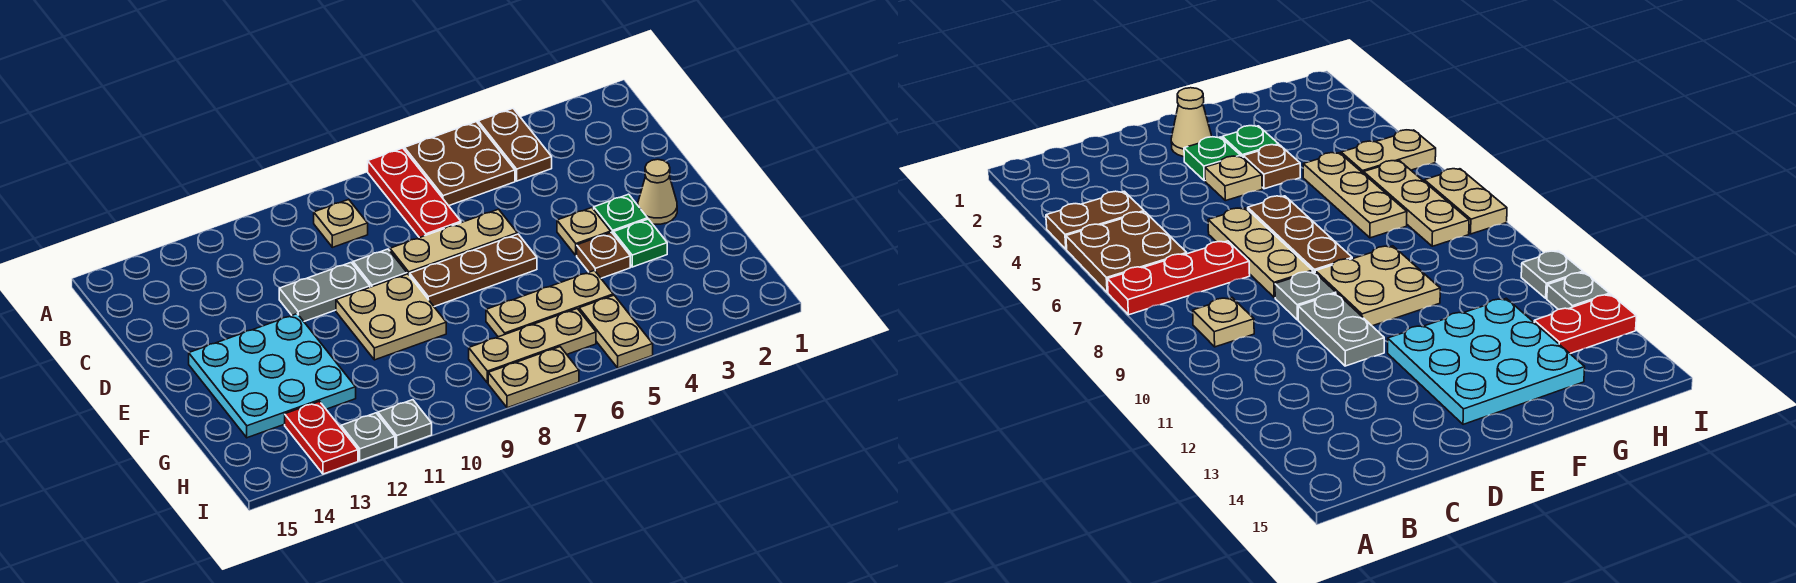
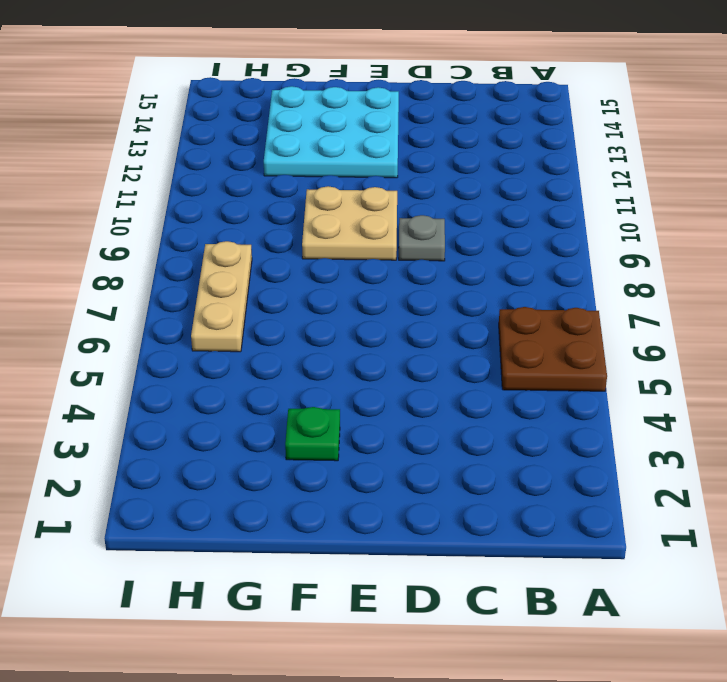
none -> brown 1x2 plate [478,109,552,181]
none -> red 1x3 plate [368,148,461,238]
none -> tan 1x1 plate [314,199,368,247]

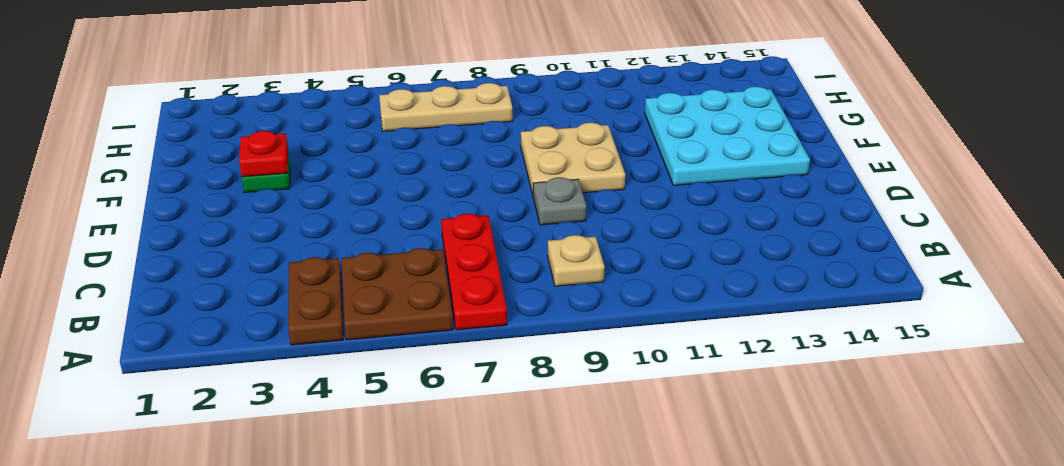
red 1x1 plate [239,131,288,177] -> none
none -> tan 1x3 plate [390,209,517,276]
none -> grey 1x2 plate [279,263,370,321]
none -> tan 1x1 cone [638,159,677,224]

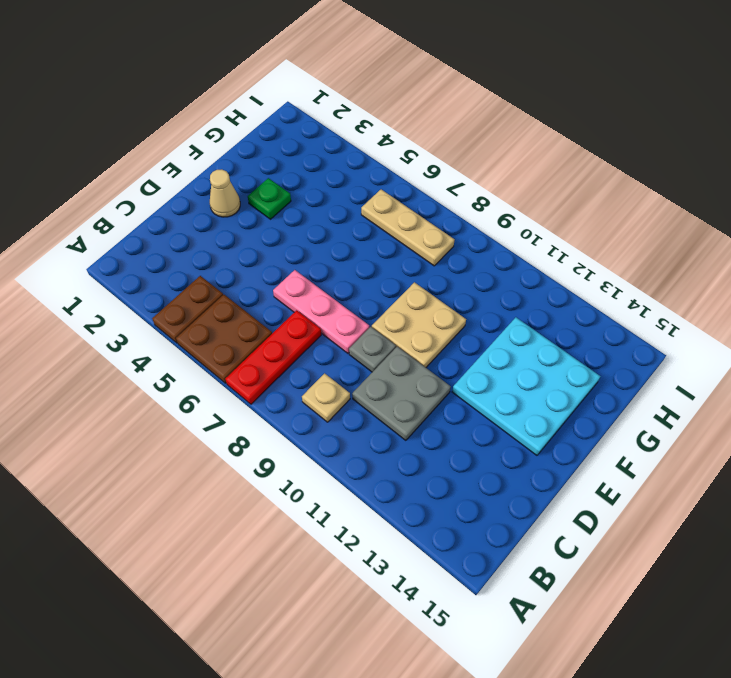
grey 2x2 plate [352,346,451,440] -> grey 1x2 plate [279,263,370,321]
pink 1x3 plate [273,270,369,353] -> tan 1x3 plate [390,209,517,276]
none -> green 1x1 plate [594,194,648,233]
none -> tan 1x1 plate [557,208,611,255]
none -> brown 1x3 plate [410,234,537,307]

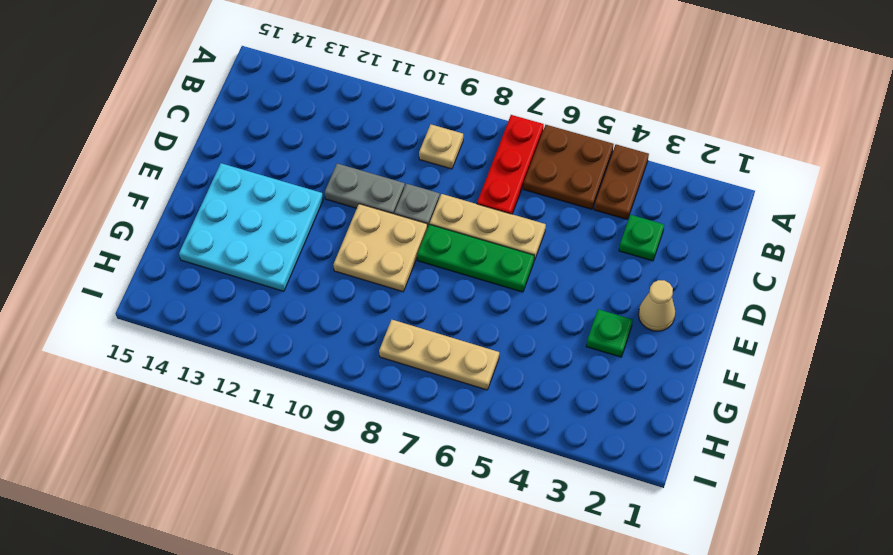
green 1x1 plate [619,215,664,261] -> green 1x1 plate moved to [594,194,648,233]
green 1x3 plate [417,224,534,292] -> brown 1x3 plate [410,234,537,307]
none -> tan 1x1 plate [557,208,611,255]
none -> brown 1x1 plate [577,232,630,278]
none -> tan 1x3 plate [486,270,613,337]

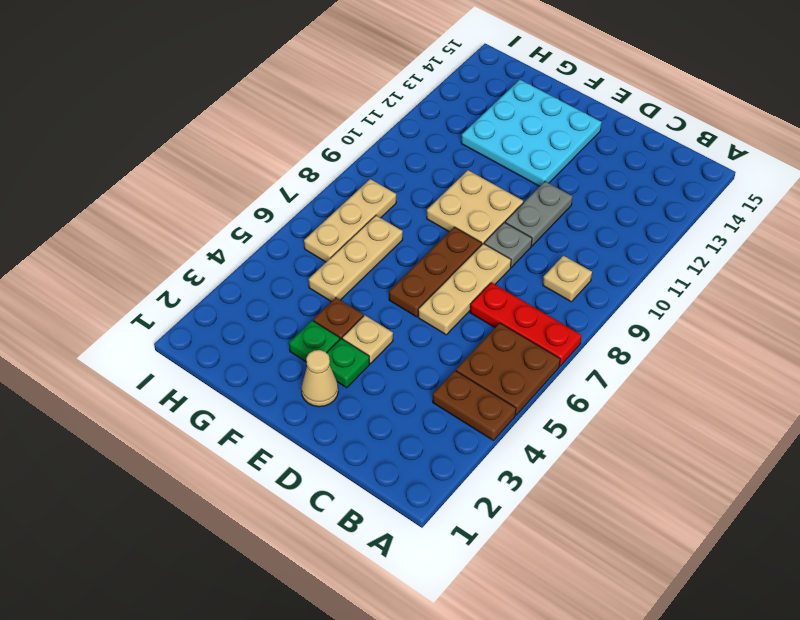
none -> tan 1x2 plate [579,295,653,368]
none -> red 1x2 plate [285,401,358,474]
none -> tan 1x2 plate [488,347,579,408]

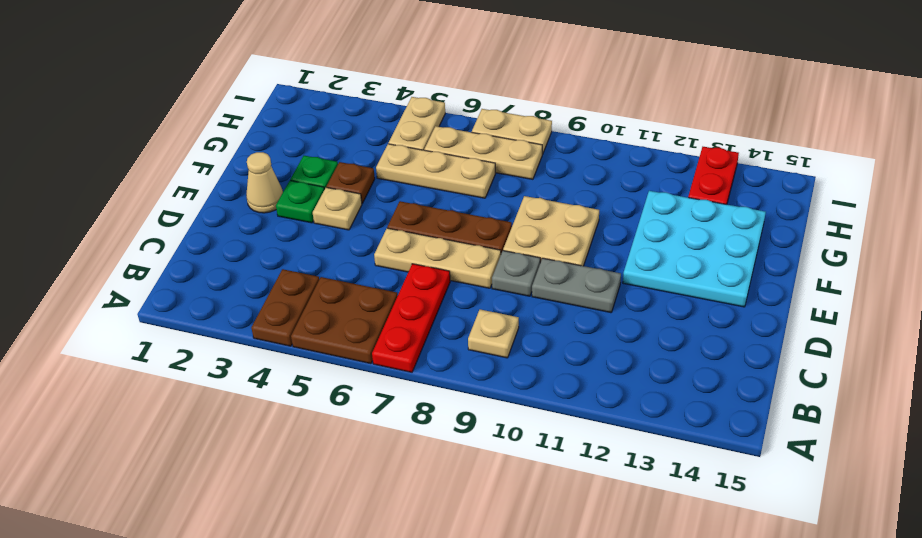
none -> grey 1x1 plate [378,400,432,447]
none -> grey 1x1 plate [341,413,395,461]

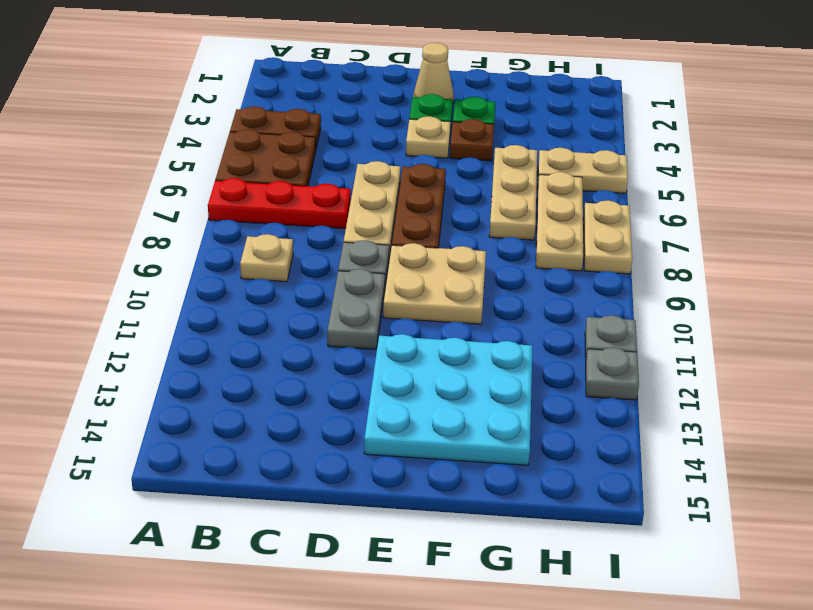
none -> red 1x2 plate [285,401,358,474]

